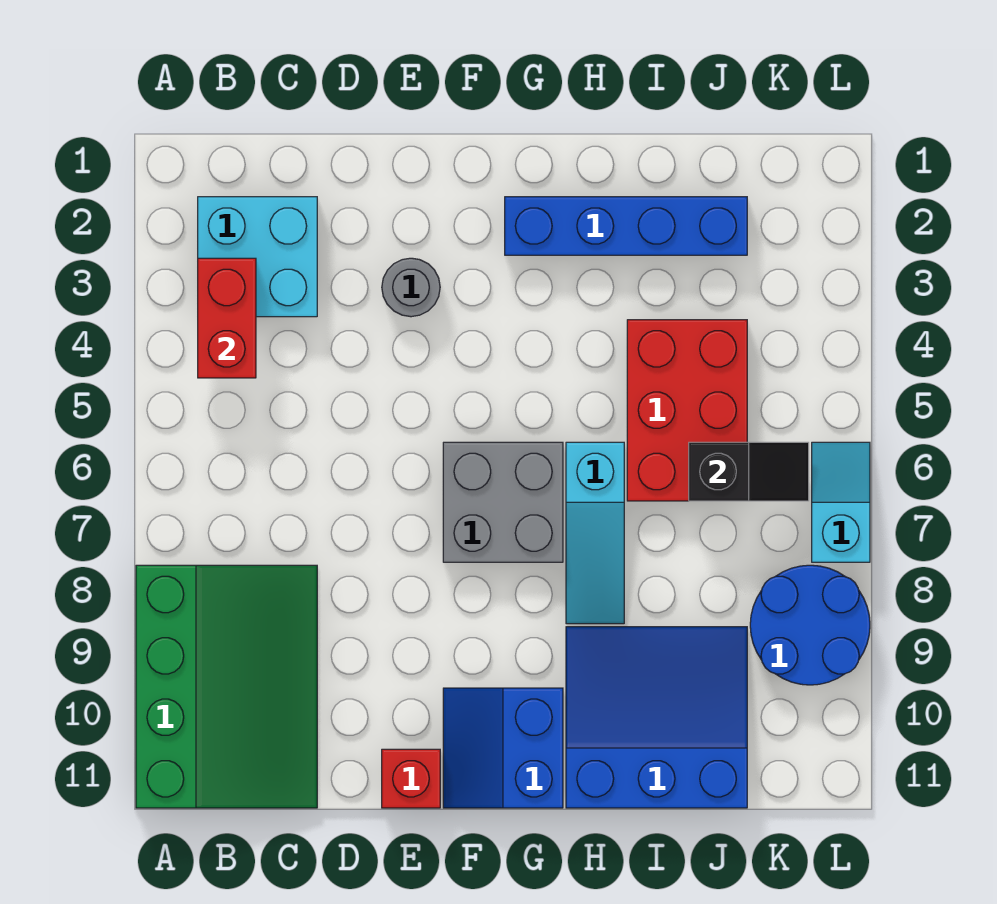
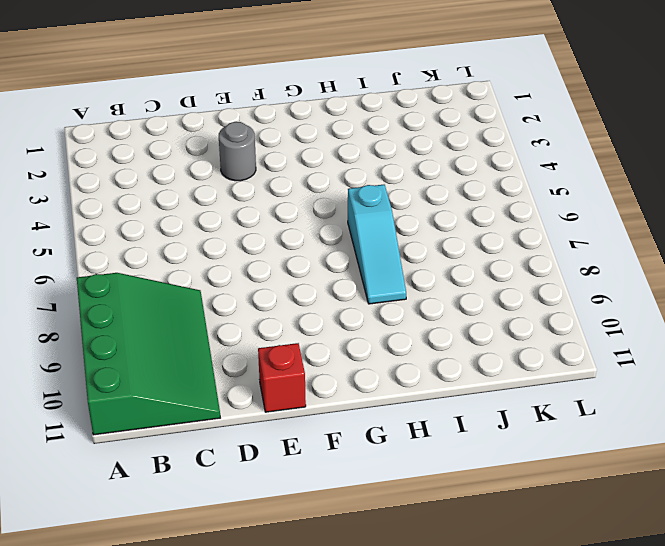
none -> cyan 2x2 brick [198,197,317,317]
none -> grey 2x2 brick [443,442,563,562]
none -> blue 2x2 slope [443,688,563,808]

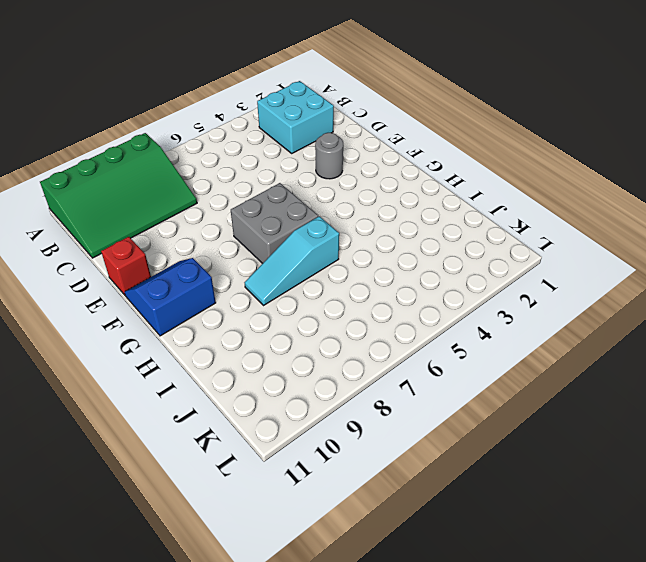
none -> blue 1x4 brick [505,197,747,255]
none -> blue 3x3 slope [566,627,747,808]
none -> red 2x3 brick [627,320,747,501]

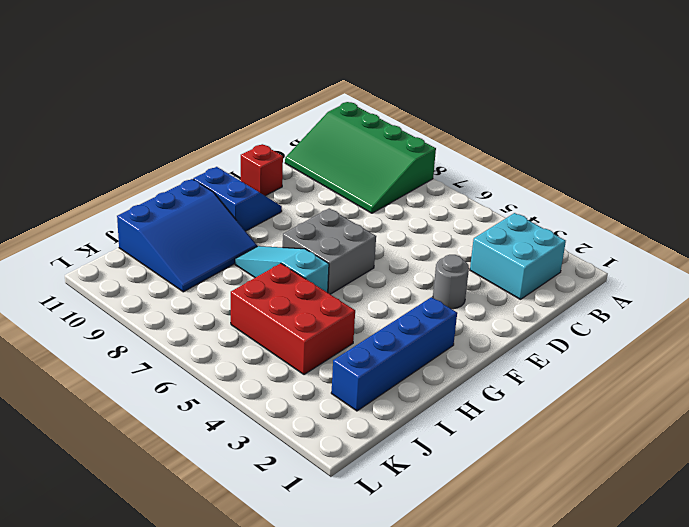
none -> blue 2x2 round brick [750,565,870,685]
none -> cyan 1x2 slope [812,442,870,562]
none -> red 1x2 brick [198,258,256,378]

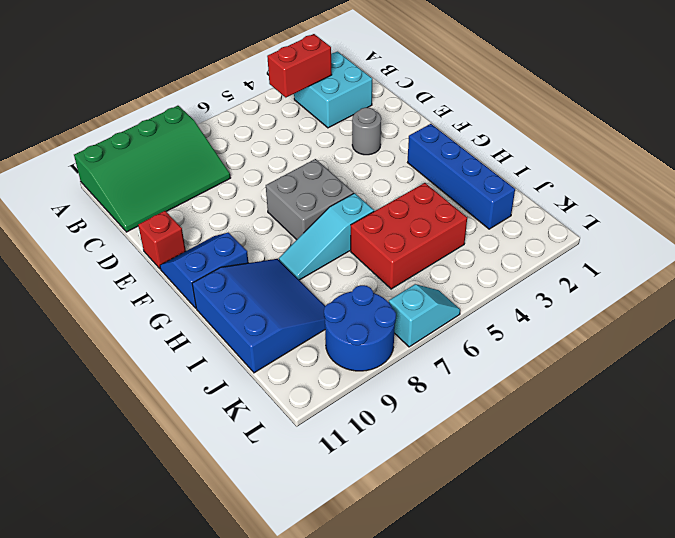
none -> black 1x2 slope [689,442,809,501]

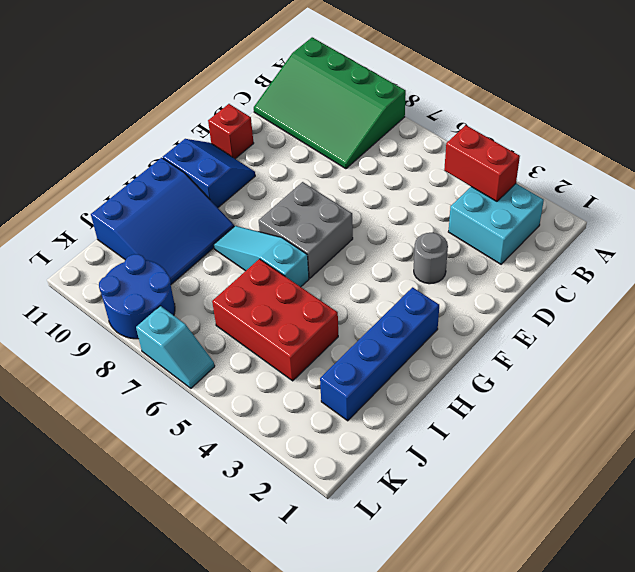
none -> black 1x2 slope [689,442,809,501]

